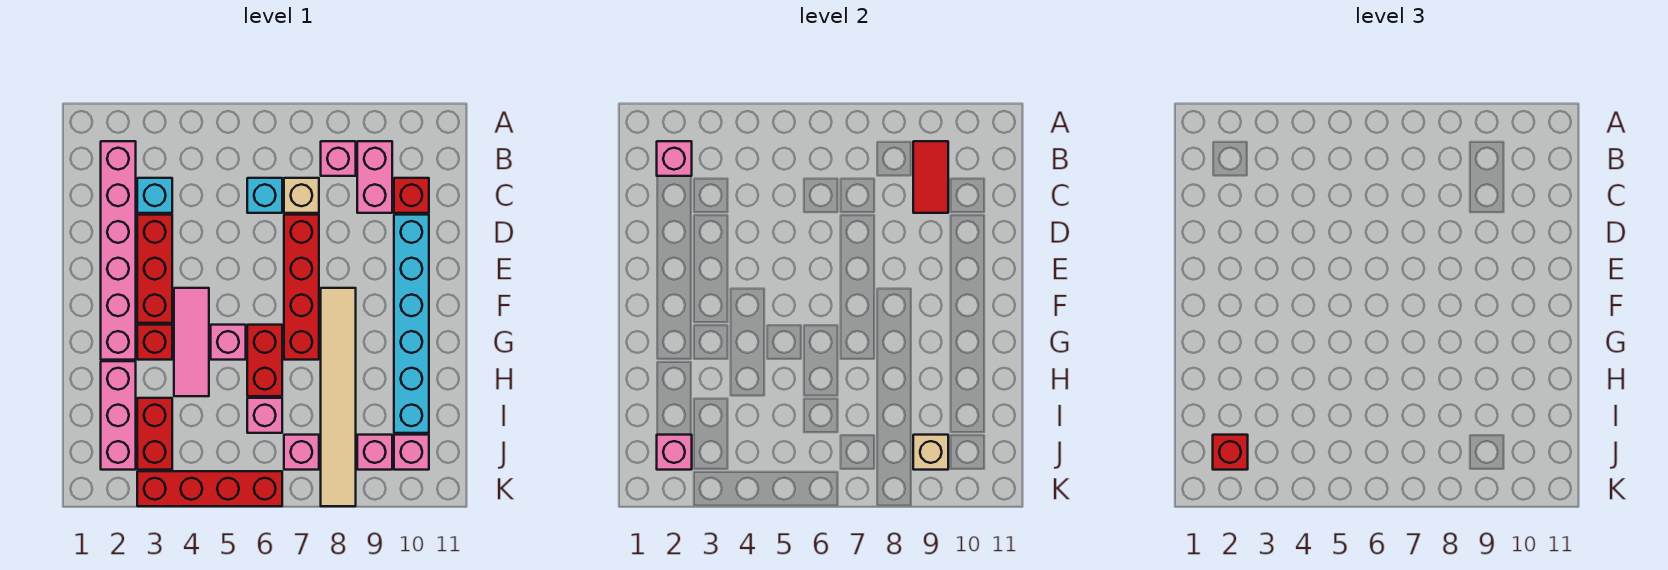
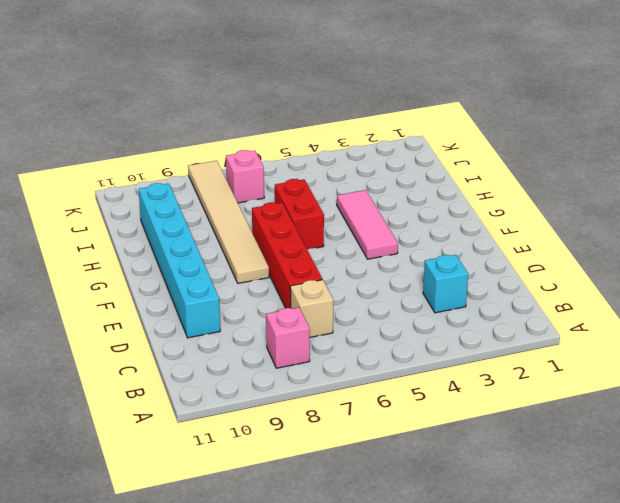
none -> pink 1x6 brick [101,141,136,360]
none -> pink 1x2 brick [357,141,392,213]
none -> cyan 1x1 brick [247,178,282,213]

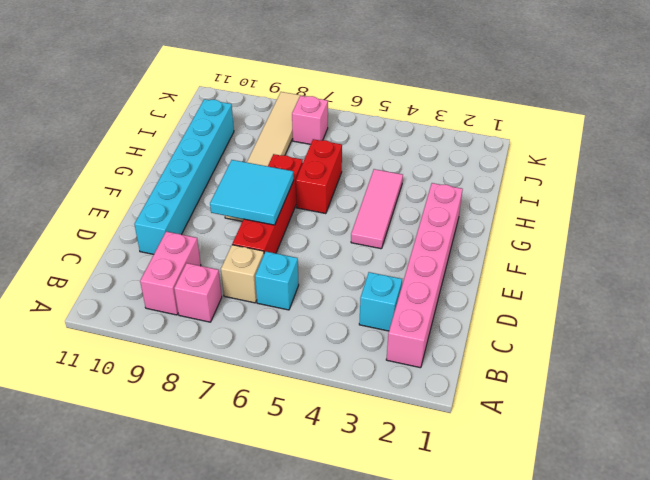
cyan 2x2 tile [210,160,294,225] -> none
none -> red 1x1 brick [394,178,429,213]
none -> red 1x3 brick [137,215,172,323]
none -> red 1x1 brick [137,325,172,360]

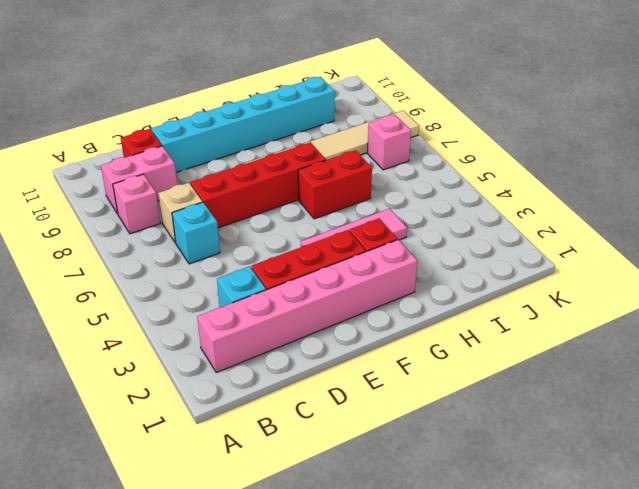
none -> pink 1x1 brick [211,325,246,360]
none -> pink 1x3 brick [101,361,136,470]
none -> red 1x2 brick [137,398,172,470]

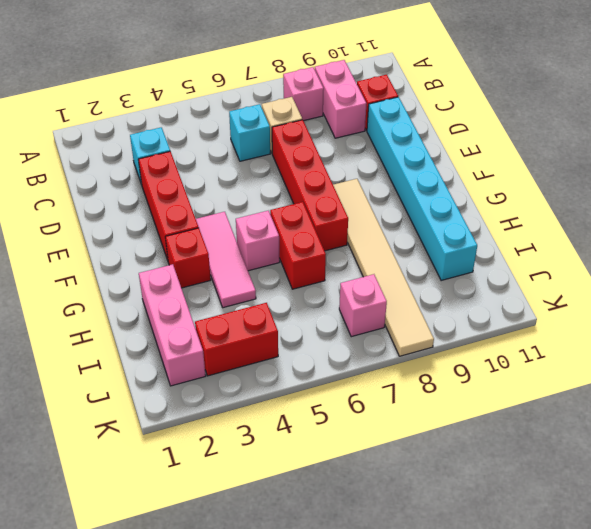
red 1x2 brick [195,303,278,376] -> red 1x2 brick turned to [137,398,172,470]
none -> pink 1x6 brick [101,141,136,360]
none -> pink 1x1 brick [247,398,282,433]
none -> pink 1x1 brick [357,435,392,470]

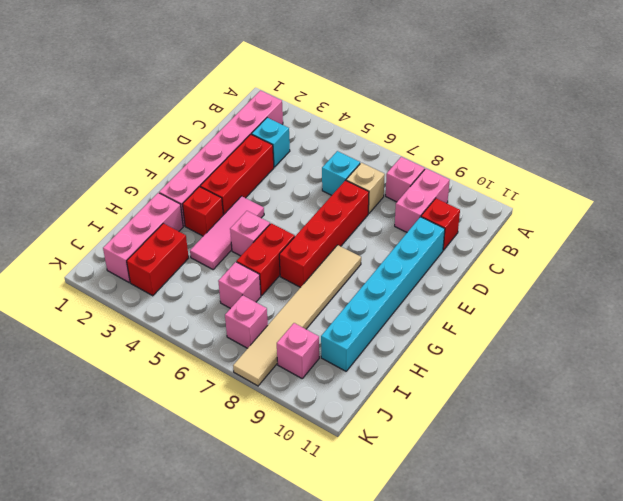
none -> pink 1x1 brick [394,435,429,470]
none -> red 1x4 brick [137,471,282,506]
none -> pink 1x1 brick [657,141,692,176]

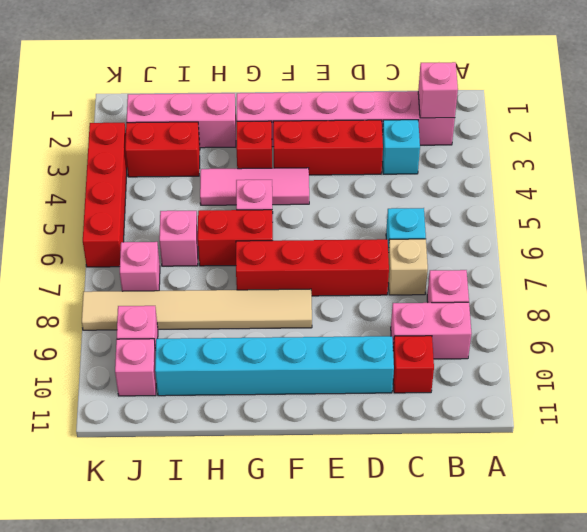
none -> red 1x2 tile [913,141,948,213]
none -> pink 1x1 brick [657,435,692,470]
none -> tan 1x1 brick [913,435,948,470]

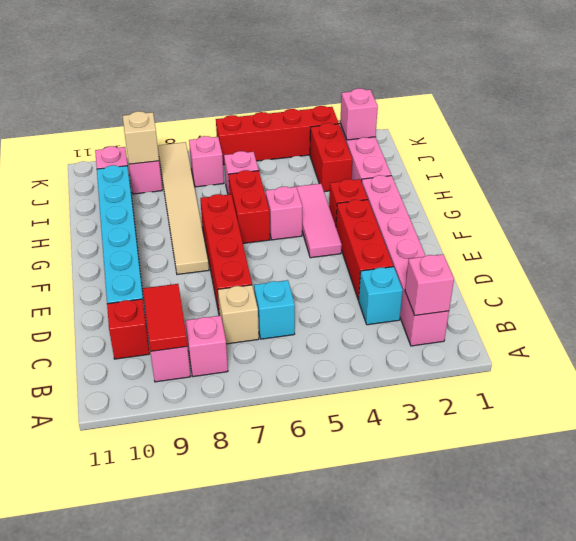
none -> red 1x1 brick [1213,435,1248,470]

